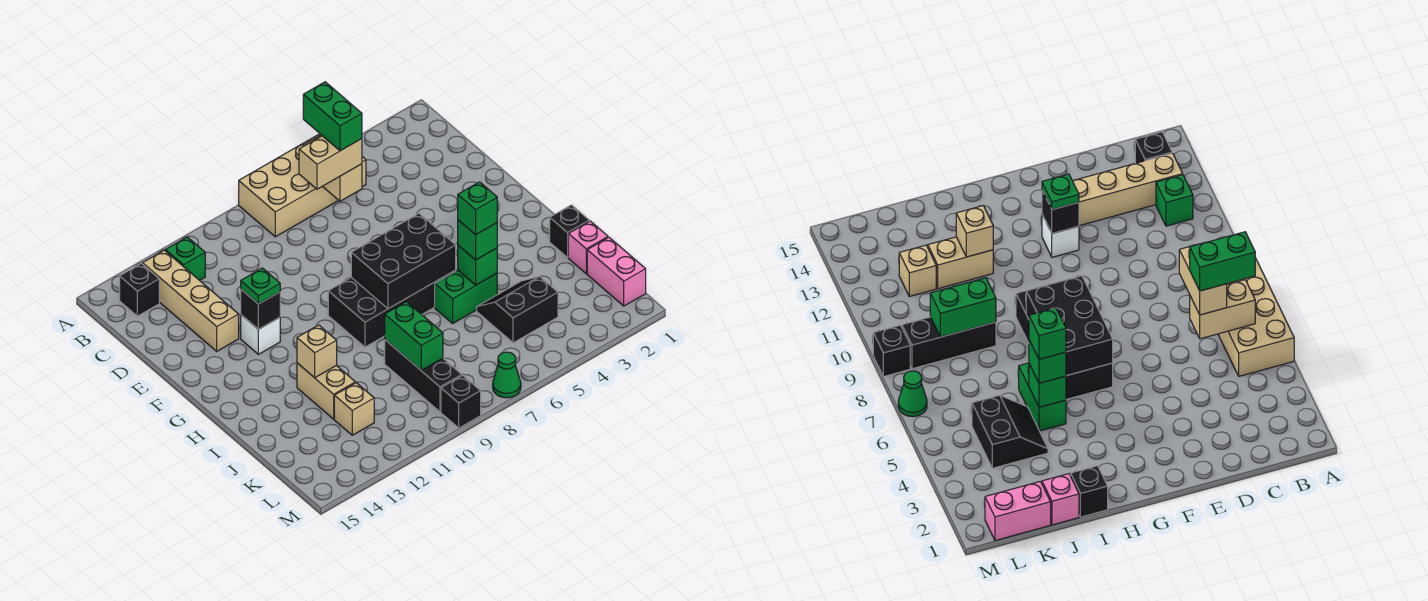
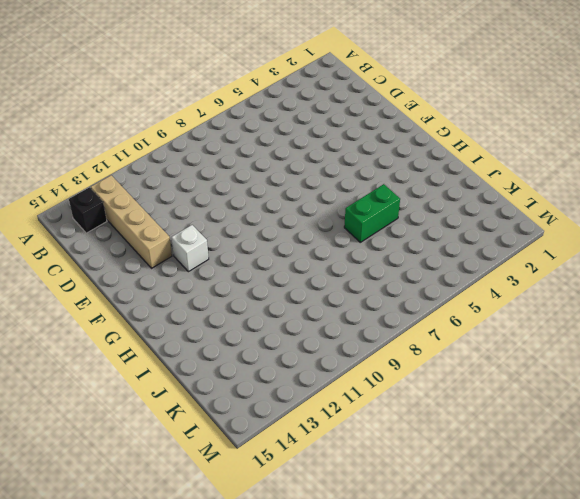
none -> tan 2x4 brick [239,134,366,237]
none -> green 1x1 brick [165,237,205,280]
none -> black 2x4 brick [328,270,456,347]

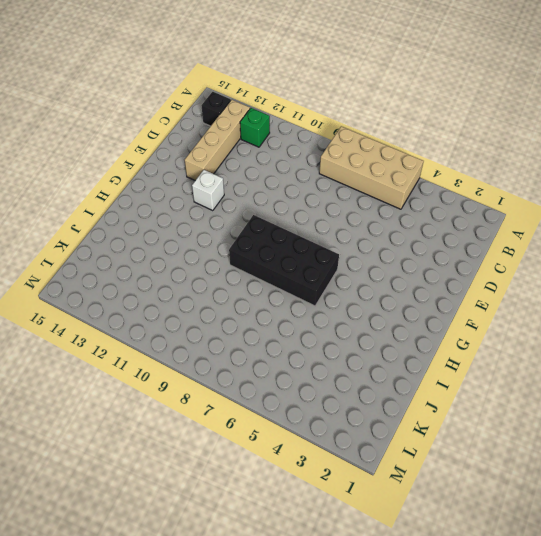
none -> black 1x1 brick [550,205,589,257]
none -> green 1x2 brick [435,270,497,323]
none -> tan 1x2 brick [297,363,355,419]

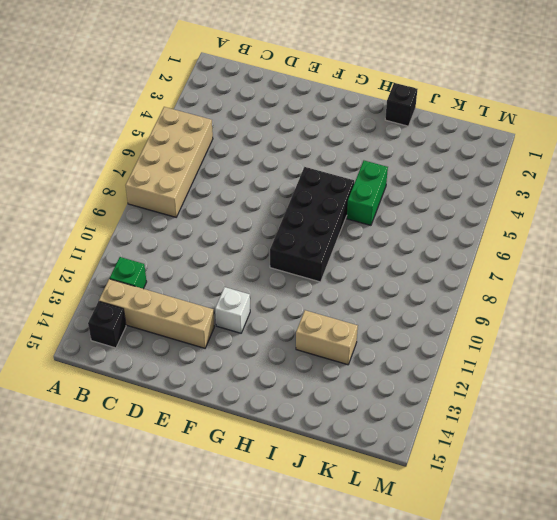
none -> pink 1x1 brick [568,221,608,274]
none -> black 2x2 slope [477,276,558,343]
none -> black 1x3 brick [385,340,462,412]

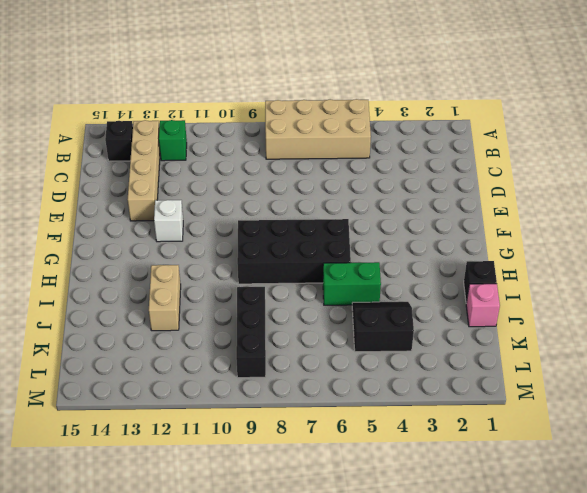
none -> pink 1x2 brick [587,237,646,306]
none -> tan 1x1 brick [334,383,374,435]
none -> green 1x1 cone [493,352,521,398]

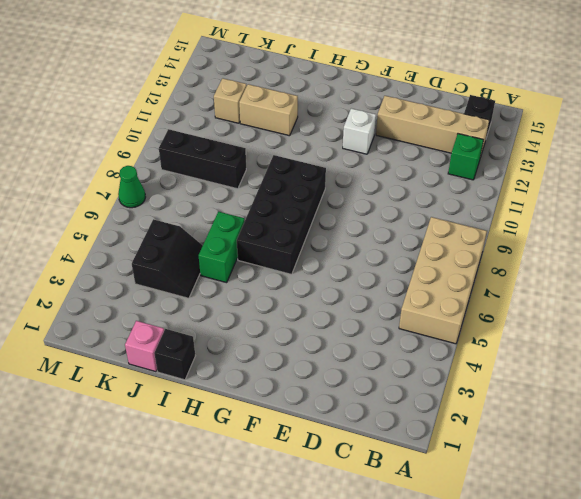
none -> pink 1x2 brick [587,237,646,306]
none -> black 1x1 brick [441,375,481,428]
none -> tan 1x2 brick [303,135,362,201]

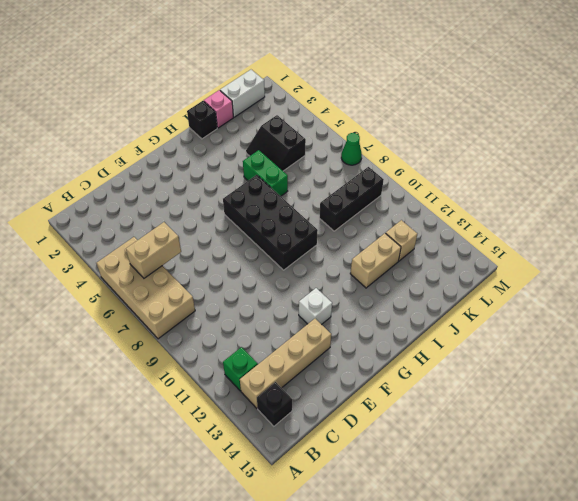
white 1x2 brick [220,70,265,117] -> pink 1x2 brick [587,237,646,306]
none -> black 1x1 brick [441,375,481,428]
none -> black 1x1 brick [241,290,280,329]
none -> black 2x3 brick [351,214,456,309]

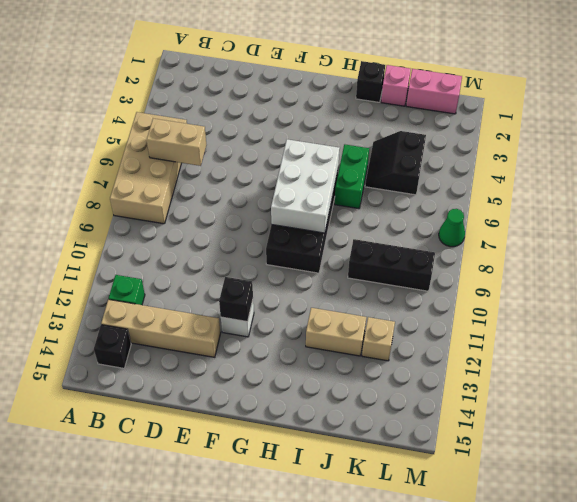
white 2x3 brick [271,139,340,233] -> black 2x3 brick [351,214,456,309]
none -> black 1x1 brick [441,375,481,428]
none -> green 1x1 brick [458,245,497,285]
none -> tan 1x1 brick [297,325,337,378]

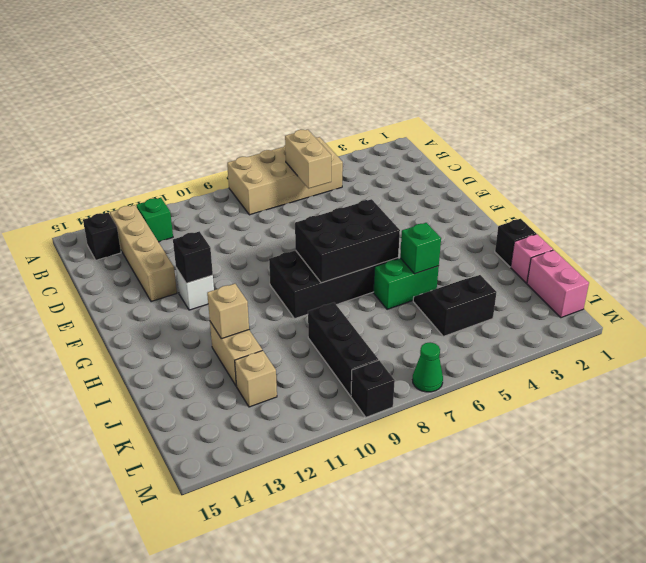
none -> green 1x2 brick [385,302,443,370]
none -> tan 1x2 brick [299,136,362,189]
none -> green 1x1 plate [241,268,280,304]

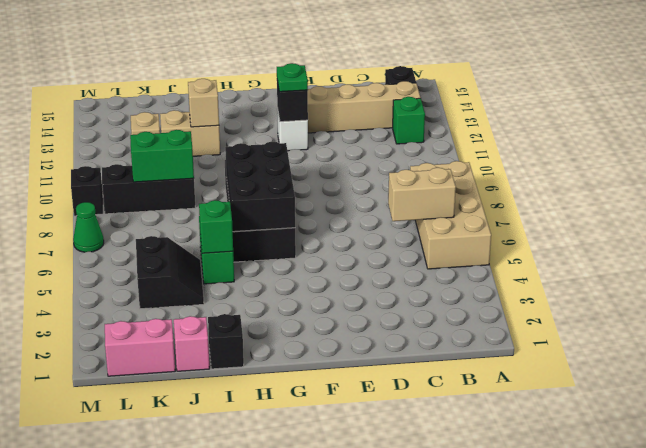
none -> tan 1x2 brick [299,136,362,189]
none -> green 1x1 brick [458,220,497,260]
none -> green 1x2 brick [303,82,362,151]

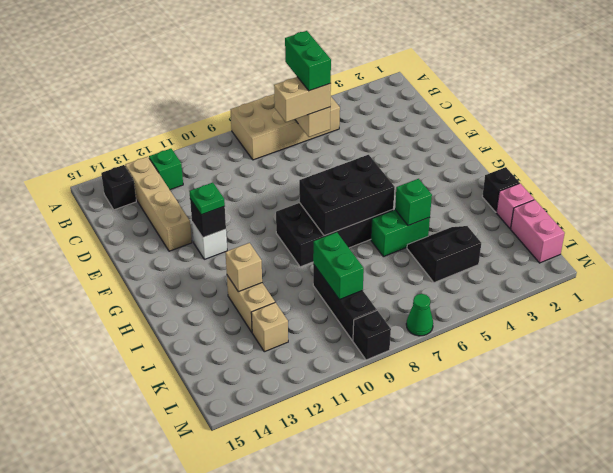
none -> green 1x1 brick [458,220,497,260]
none -> green 1x1 brick [458,182,497,235]

